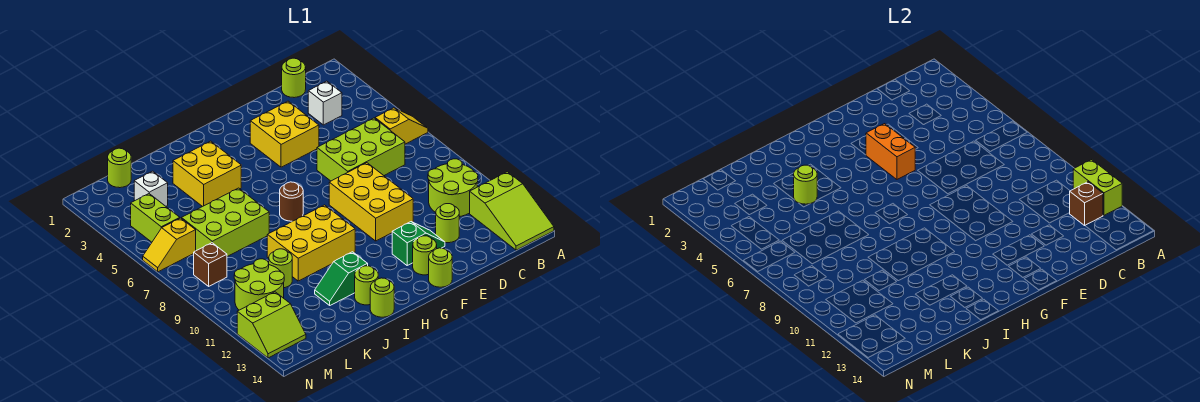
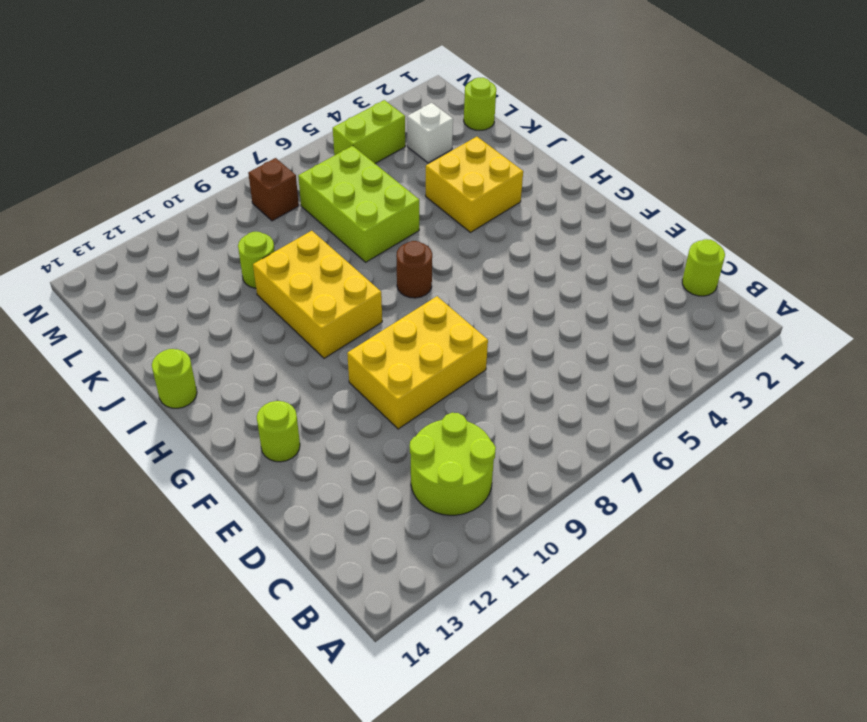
none -> yellow 1x2 slope [375,108,428,144]
none -> lime 2x3 slope [470,172,554,250]
none -> white 1x1 brick [308,81,342,125]
none -> lime 2x3 brick [317,118,405,181]

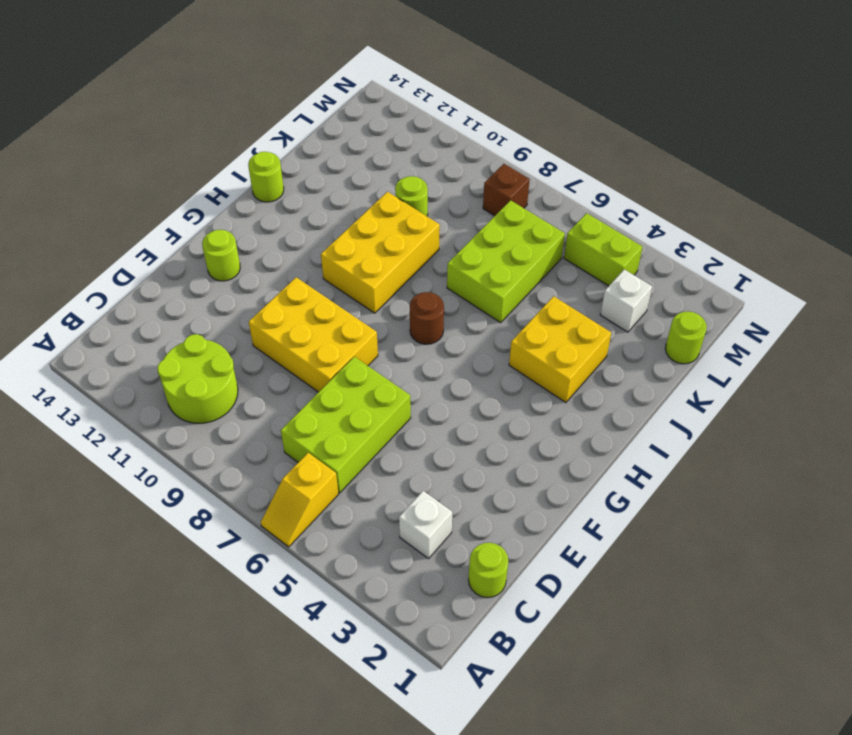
none -> lime 2x3 slope [470,172,554,250]
none -> lime 1x1 round brick [436,204,459,243]
none -> yellow 2x2 brick [250,101,319,167]
none -> green 1x2 slope [392,222,445,265]

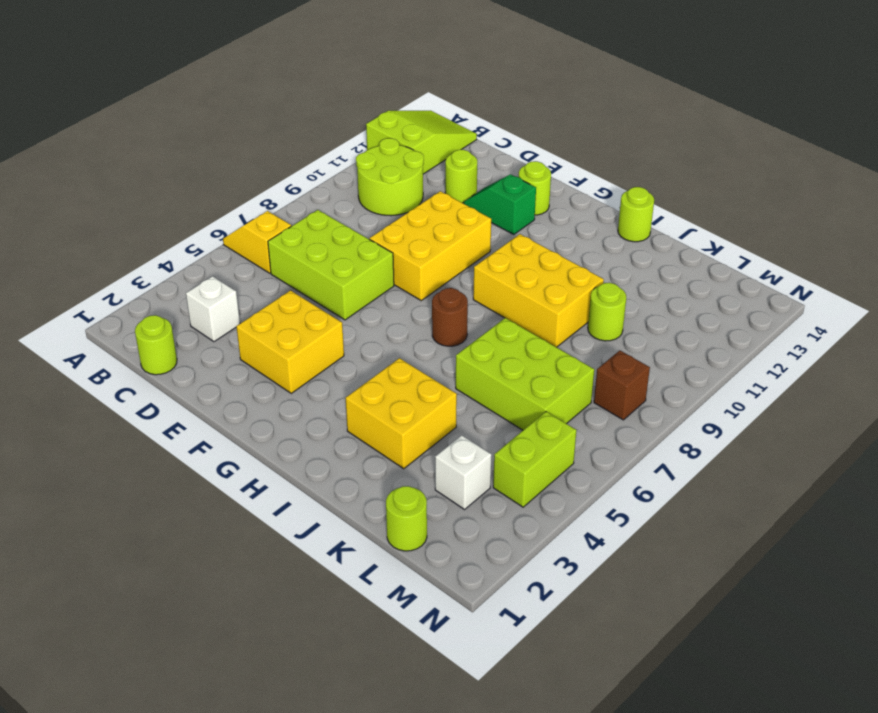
none -> lime 1x1 round brick [429,248,452,287]
none -> green 1x2 slope [315,252,368,305]
none -> lime 1x1 round brick [355,266,378,305]
none -> lime 2x2 round brick [234,259,284,310]

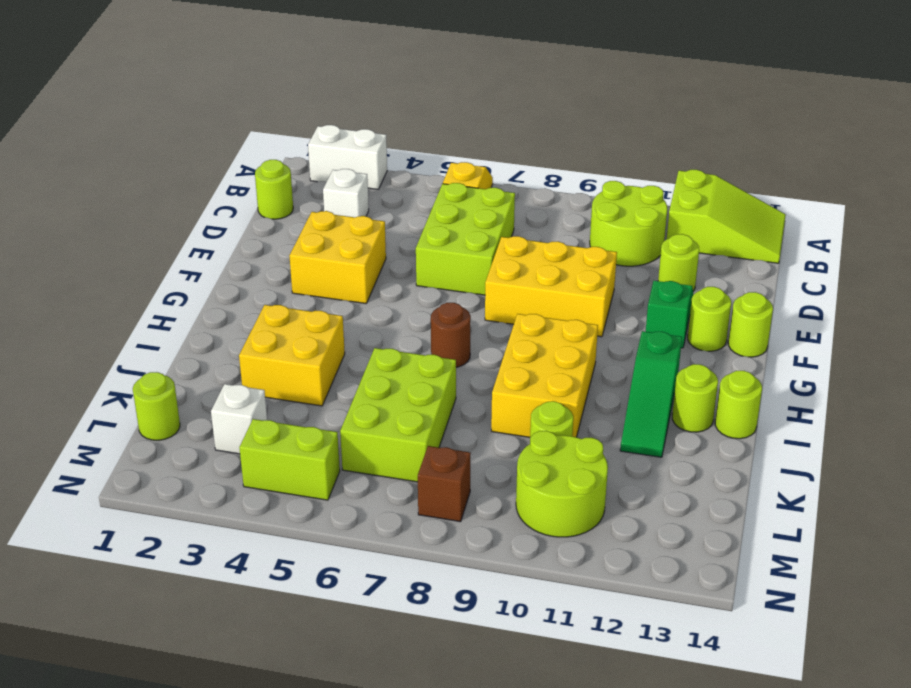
white 1x2 brick [308,125,387,189] -> none
green 1x3 slope [620,331,682,457] -> green 1x2 slope [315,252,368,305]
none -> yellow 1x2 slope [143,218,196,272]
none -> lime 2x2 slope [237,292,306,358]
none -> lime 1x2 brick [1073,160,1122,215]
none -> brown 1x1 brick [1070,182,1103,225]

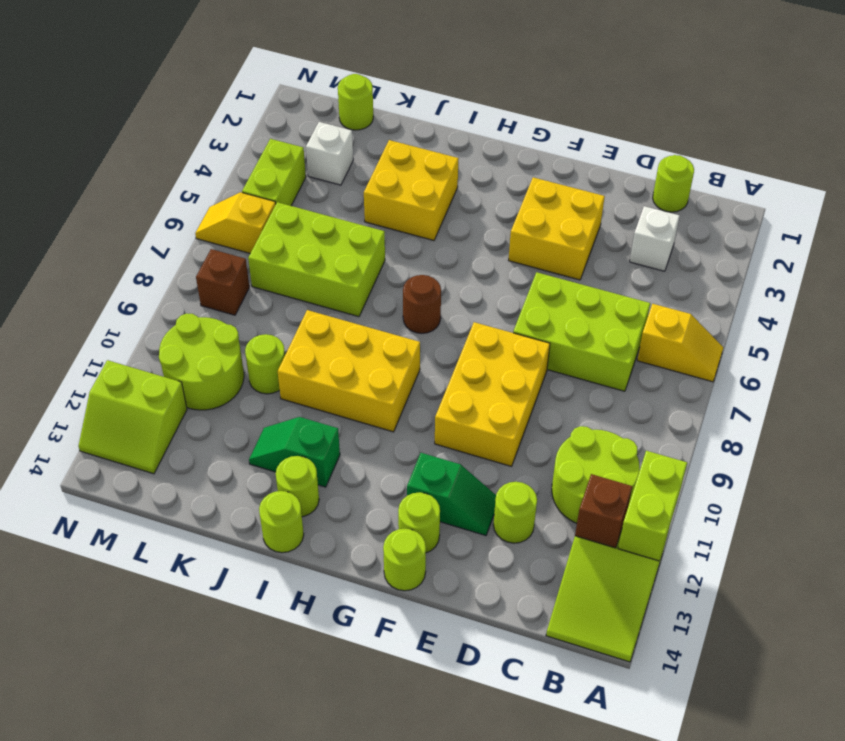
none -> orange 1x2 brick [866,124,915,179]
none -> lime 1x1 round brick [794,165,817,204]

